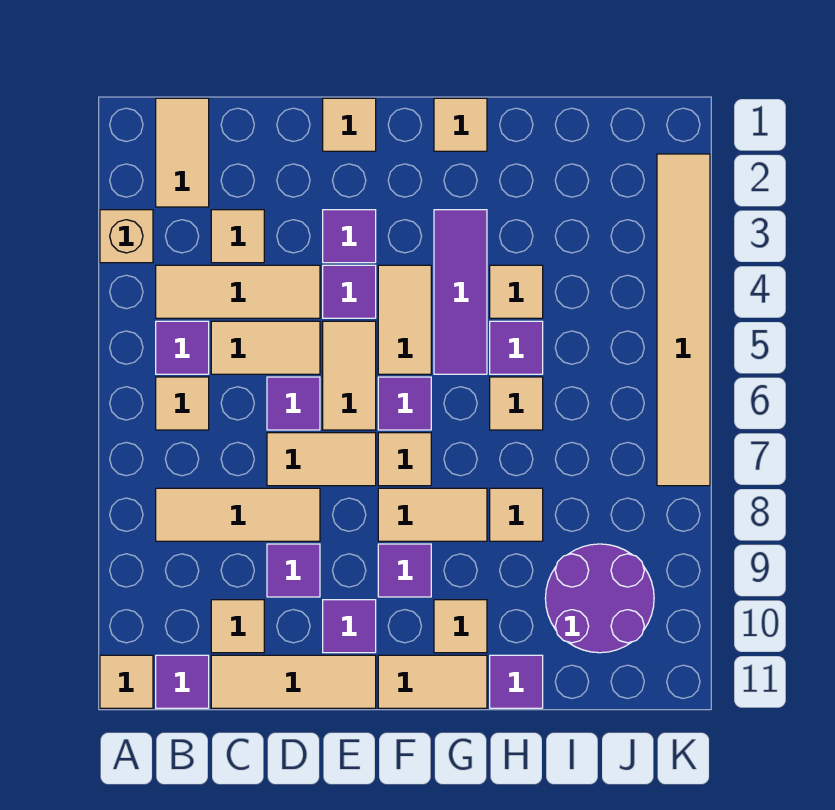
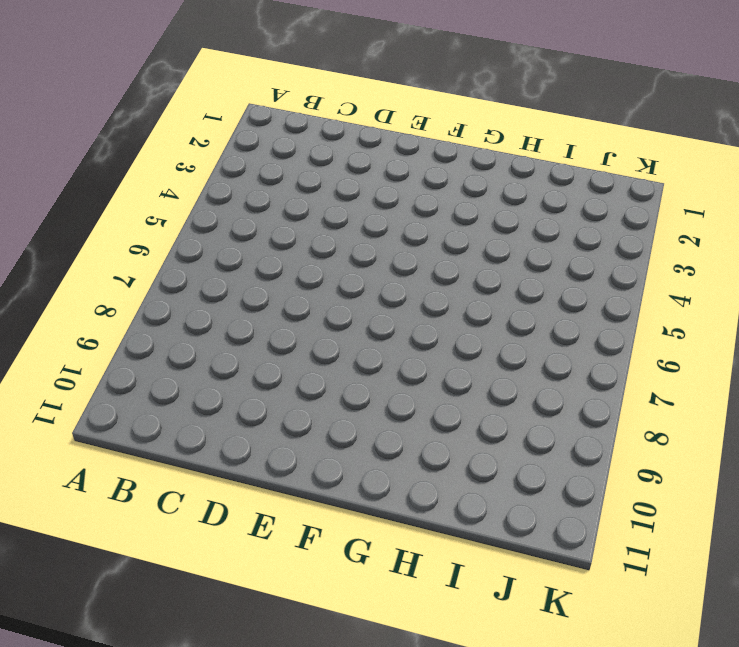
none -> tan 1x1 brick [100,210,153,263]
none -> tan 1x1 tile [100,655,153,708]
none -> tan 1x2 tile [156,98,209,207]
none -> tan 1x3 tile [156,265,320,318]

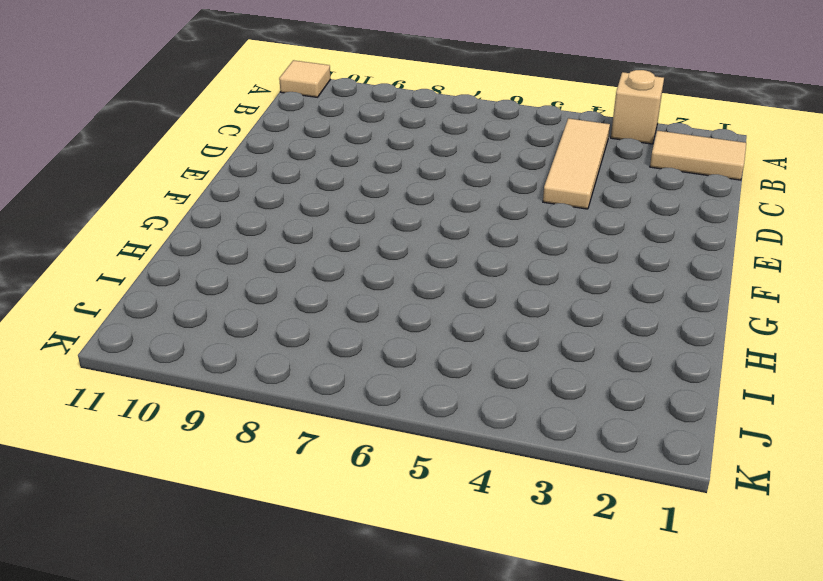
none -> purple 1x1 tile [156,321,209,374]
none -> tan 1x1 tile [156,377,209,430]
none -> tan 1x3 tile [156,488,320,541]
none -> purple 1x1 tile [156,655,209,708]

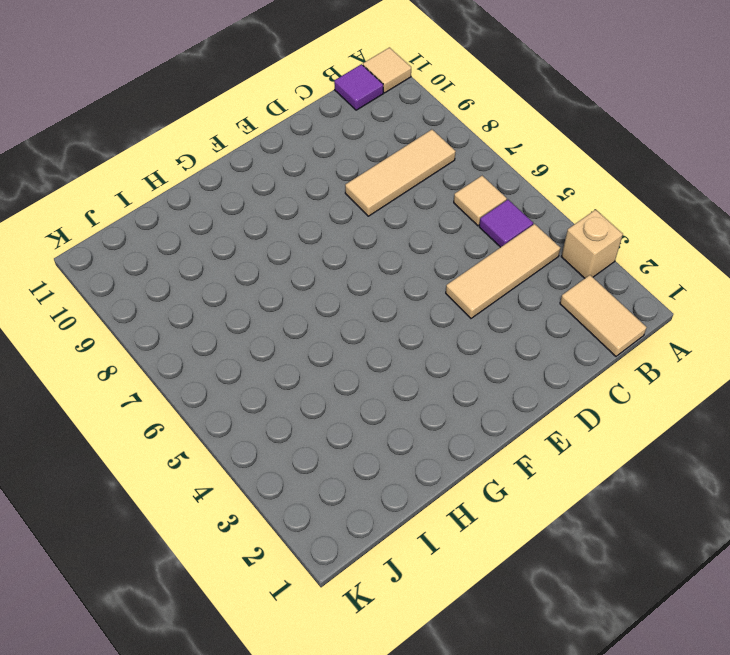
none -> tan 1x1 tile [211,210,264,263]
none -> tan 1x2 tile [211,321,320,374]
none -> tan 1x1 tile [211,600,264,653]
none -> tan 1x3 tile [211,655,376,708]

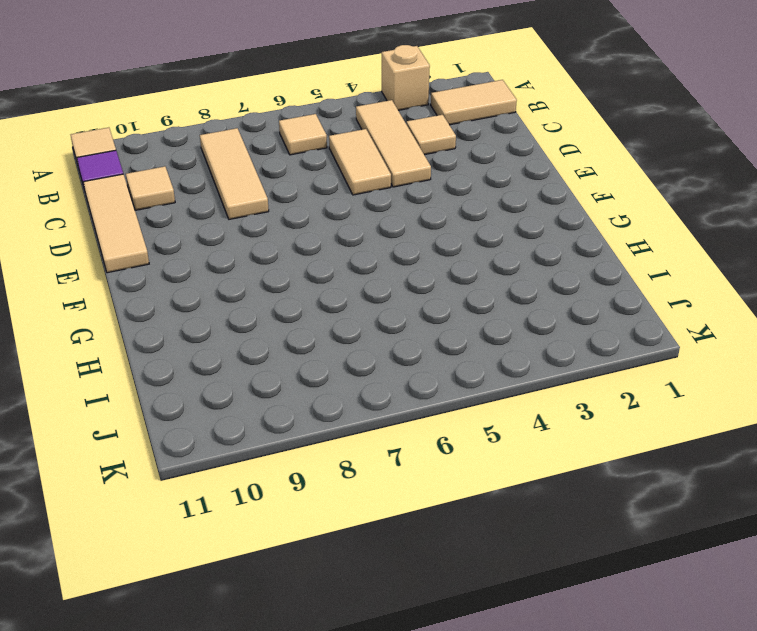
none -> purple 1x1 tile [156,321,209,374]
none -> purple 1x1 tile [267,377,320,430]
none -> tan 1x2 tile [267,433,376,486]
none -> purple 1x1 tile [267,544,320,597]

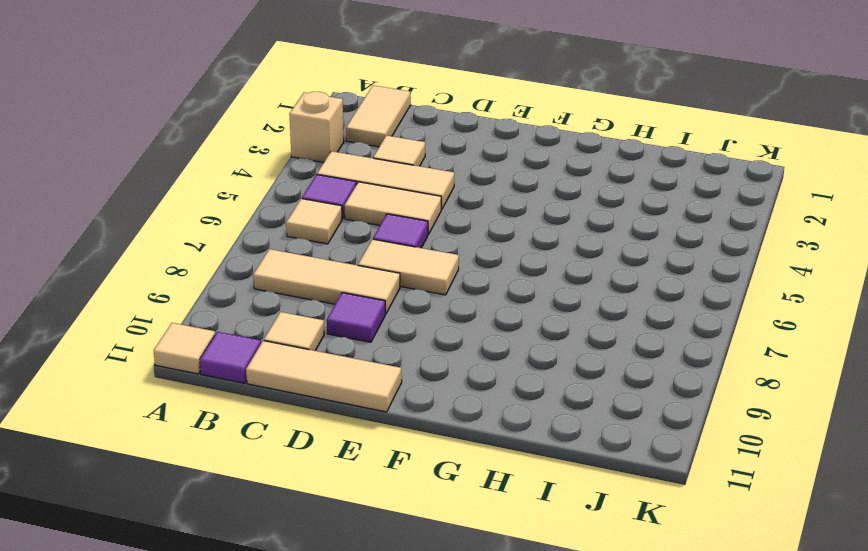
none -> tan 1x1 tile [323,98,376,151]
none -> purple 1x1 tile [323,210,376,263]
none -> purple 1x1 tile [323,265,376,318]
none -> tan 1x2 tile [323,321,376,430]

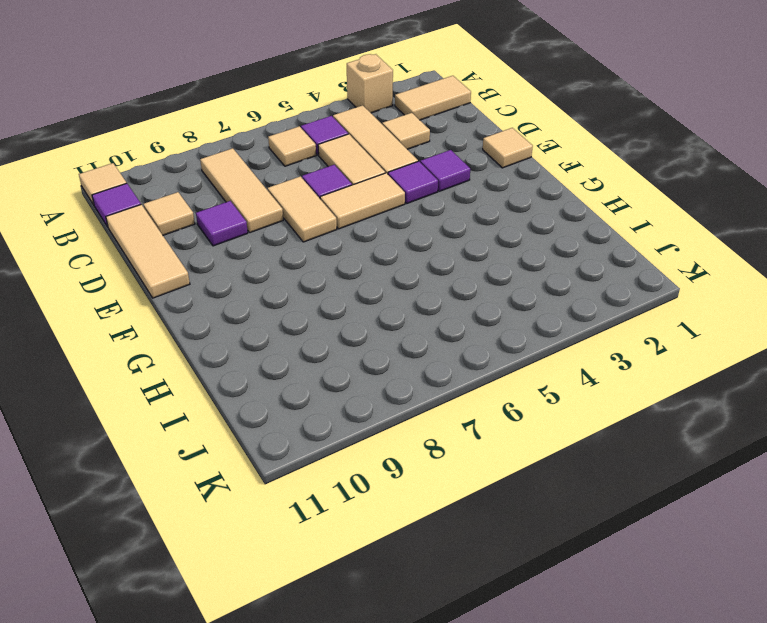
none -> purple 1x1 tile [323,600,376,653]
none -> tan 1x2 tile [378,265,431,374]
none -> purple 1x1 tile [378,377,431,430]
none -> tan 1x1 tile [378,433,431,486]

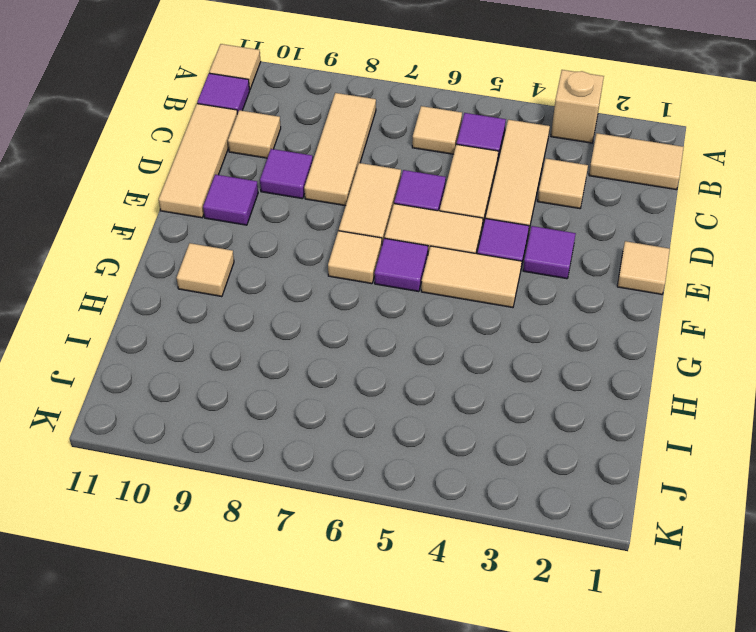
none -> tan 1x2 tile [378,488,487,541]
none -> purple 1x1 tile [378,544,431,597]
none -> tan 1x2 tile [378,655,487,708]
none -> tan 1x1 tile [434,98,487,151]

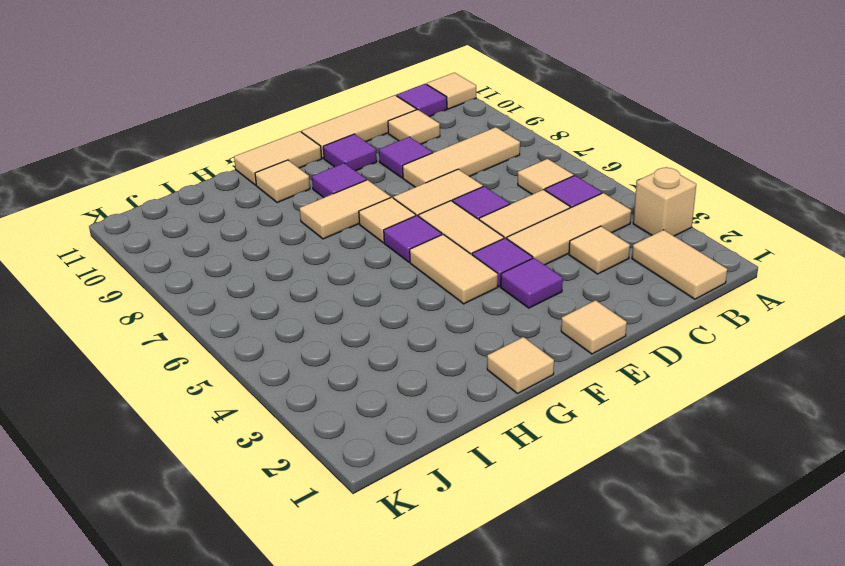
none -> purple 1x3 tile [434,210,487,374]
none -> tan 1x1 tile [490,265,543,318]
none -> purple 1x1 tile [490,321,543,374]
none -> tan 1x1 tile [490,377,543,430]

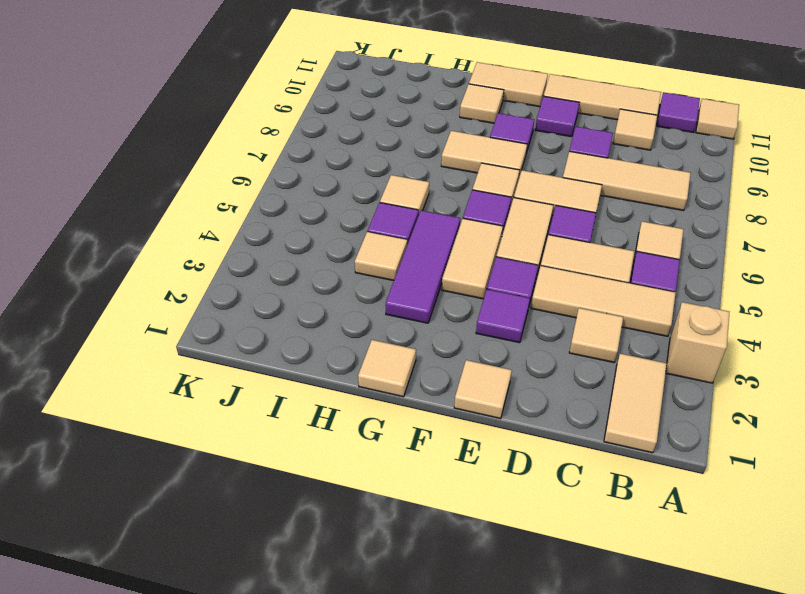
none -> tan 1x1 tile [490,488,543,541]
none -> purple 1x1 tile [490,655,543,708]
none -> purple 2x2 round brick [545,544,654,653]
none -> tan 1x6 tile [657,154,710,486]

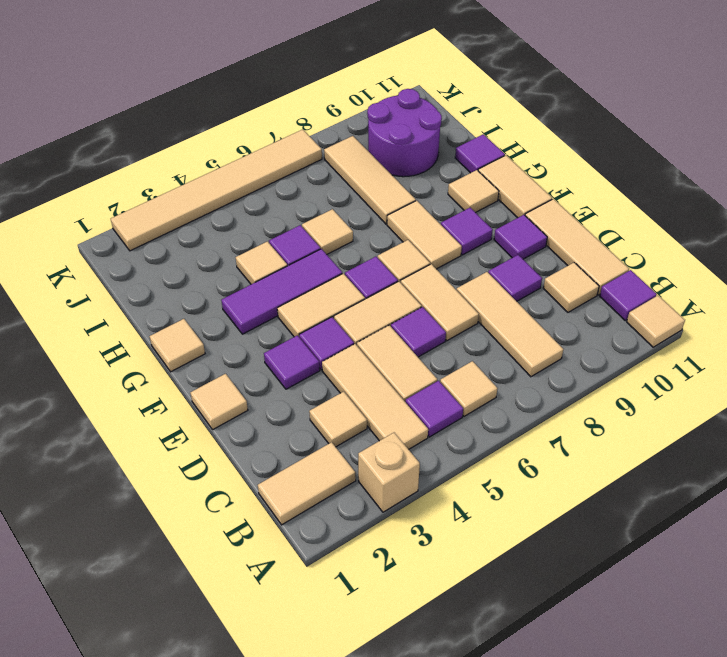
tan 1x3 tile [324,136,416,224] -> tan 1x1 tile [490,488,543,541]

